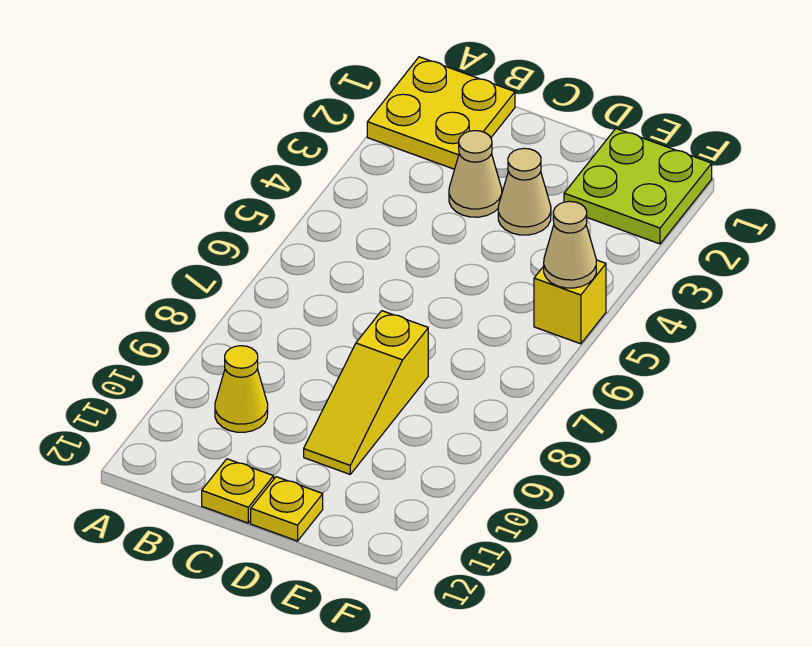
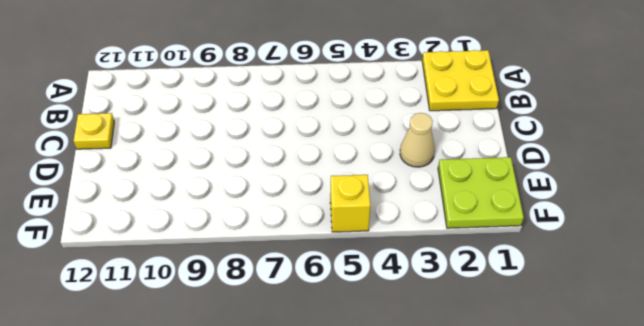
none -> yellow 1x1 cone [215,346,268,432]
none -> tan 1x1 cone [449,131,502,217]

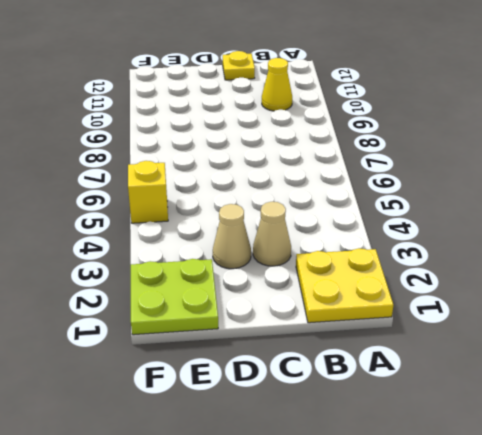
none -> yellow 1x3 slope [304,311,428,474]
none -> yellow 1x1 plate [251,477,323,541]

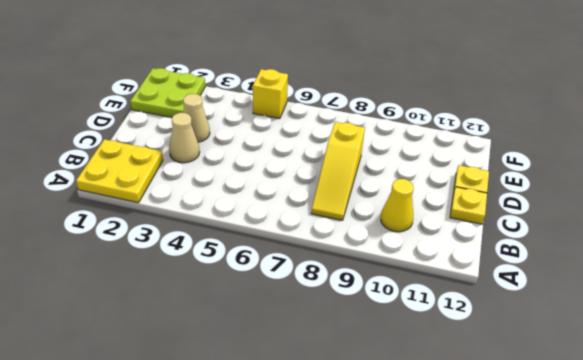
yellow 1x3 slope [311,122,365,220] -> yellow 1x3 slope turned to [304,311,428,474]
none -> tan 1x1 cone [544,201,596,288]

